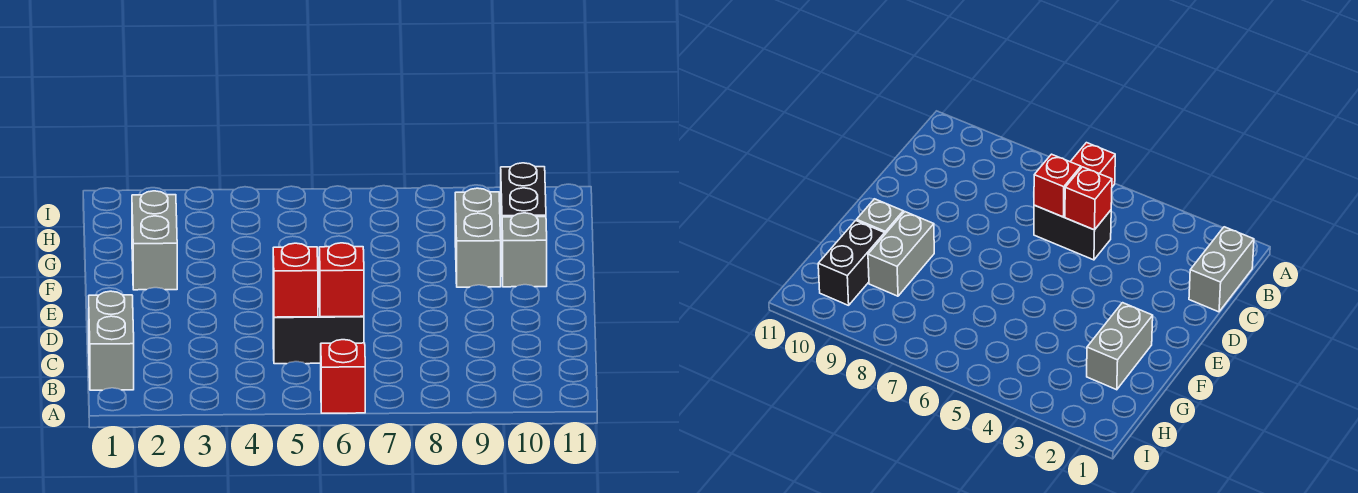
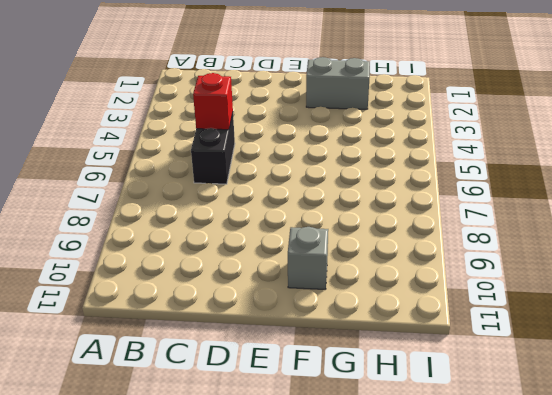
none -> red 1x1 brick [321,340,365,413]
none -> grey 1x2 brick [89,291,134,390]

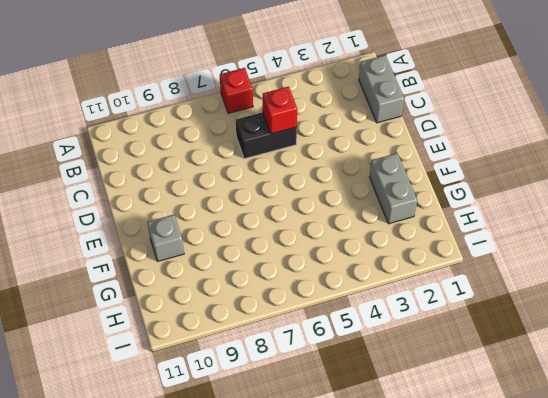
none -> grey 1x2 brick [455,188,501,287]
none -> black 1x2 brick [501,163,546,240]

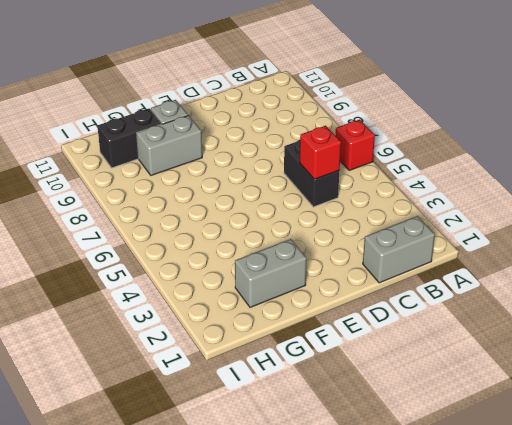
none -> red 1x1 brick [319,243,364,317]

